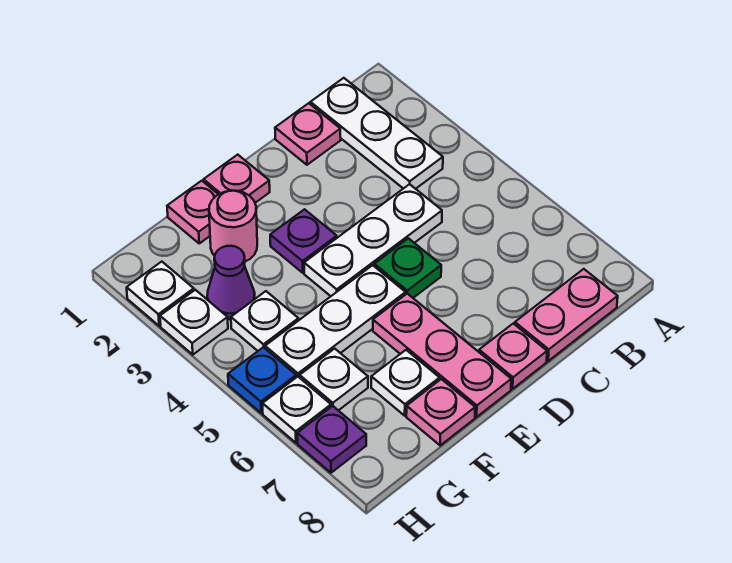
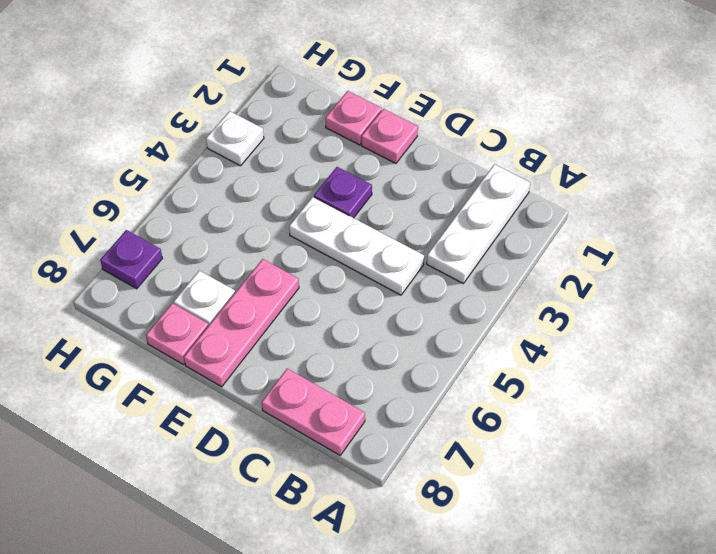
none -> pink 1x1 plate [275,103,341,165]
none -> green 1x1 plate [374,238,441,298]
none -> pink 1x1 plate [479,324,547,389]

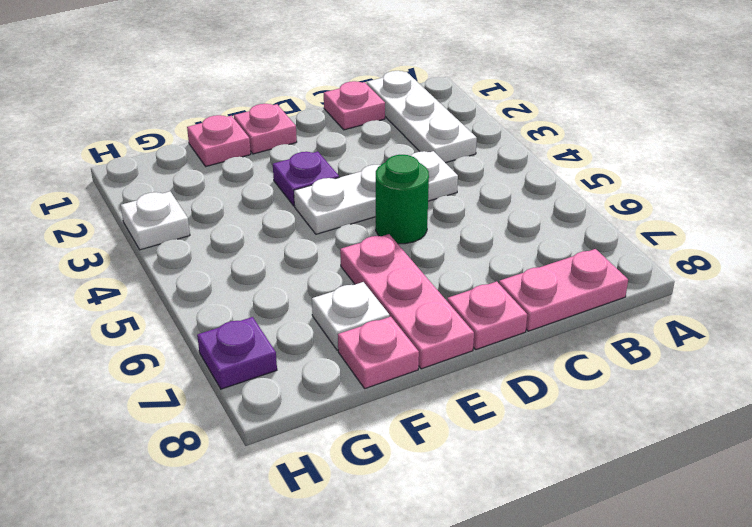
green 1x1 round brick [376,155,429,244] -> green 1x1 plate [374,238,441,298]
none -> white 1x3 plate [265,265,406,378]
none -> pink 1x1 round brick [209,191,257,262]
none -> purple 1x1 cone [207,246,255,319]

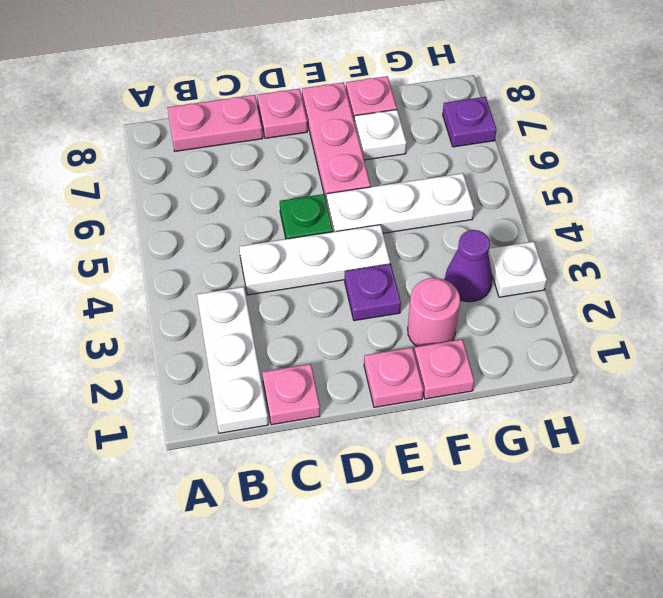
none -> white 1x1 plate [231,291,299,351]
none -> white 1x1 plate [300,349,368,410]
none -> white 1x1 plate [127,262,194,326]

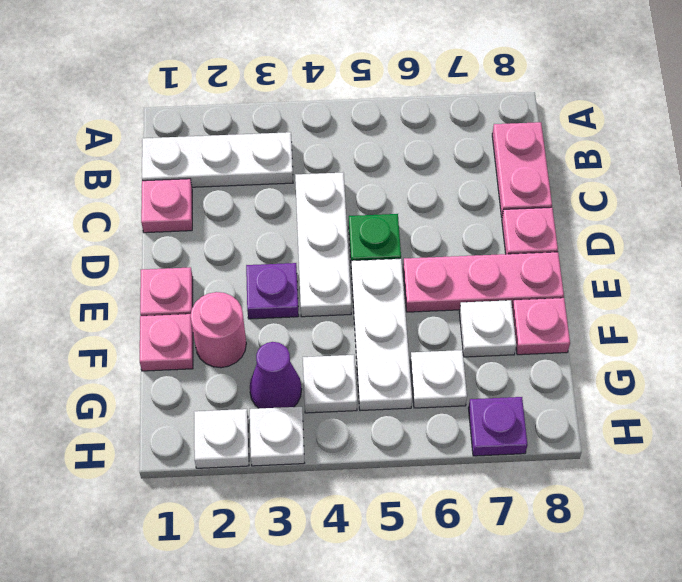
none -> blue 1x1 plate [228,347,296,413]
none -> white 1x1 plate [263,377,331,443]

